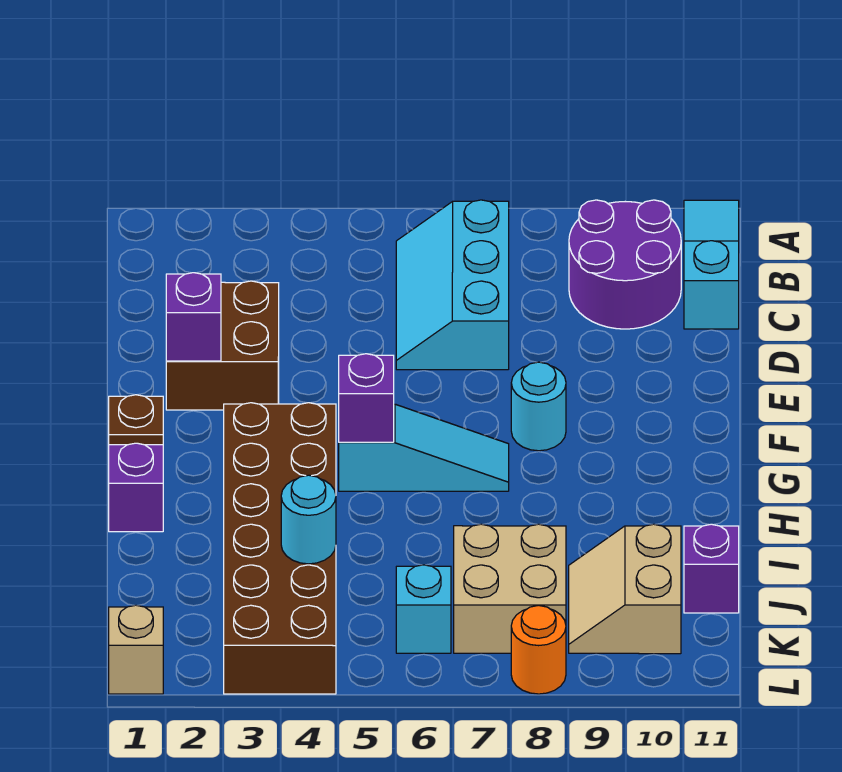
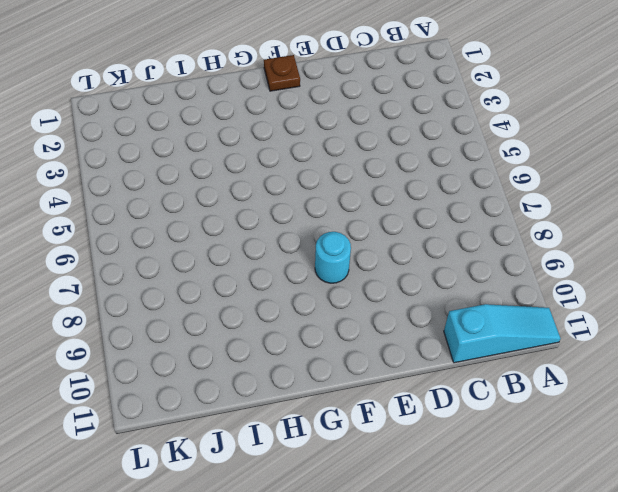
none -> cyan 2x3 slope [396,200,509,370]
none -> purple 2x2 round brick [569,200,681,329]
none -> brown 2x2 brick [166,281,279,410]

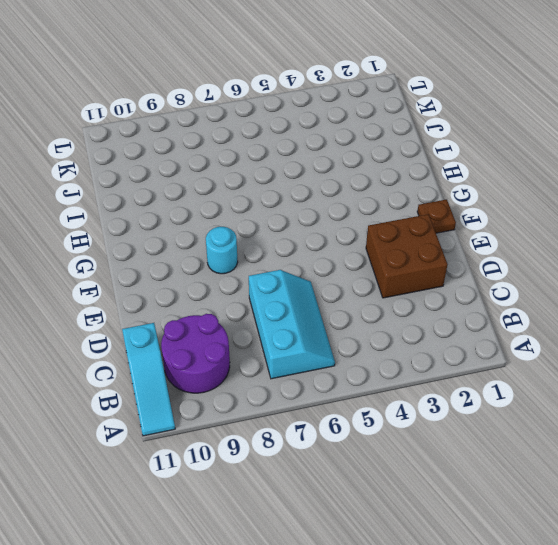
none -> brown 2x6 brick [224,403,336,694]
none -> cyan 1x3 slope [339,404,509,491]
none -> purple 1x1 brick [109,443,163,532]

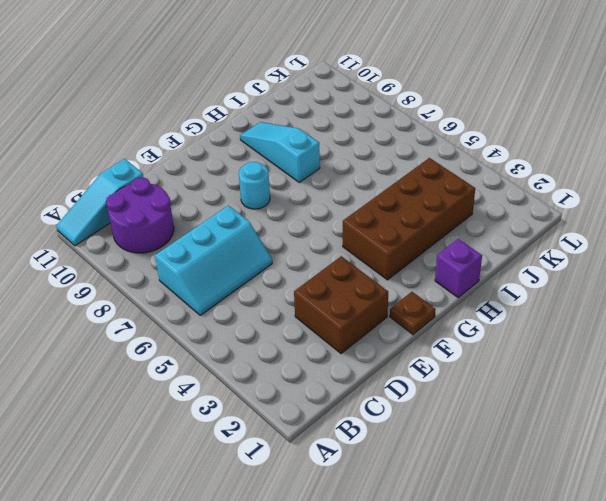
brown 2x4 brick [343,158,475,280] -> brown 2x6 brick [224,403,336,694]
cyan 1x3 slope [240,122,320,182] -> cyan 1x3 slope moved to [339,404,509,491]
none -> tan 2x2 brick [454,524,566,653]
none -> tan 2x2 slope [569,524,681,654]
none -> purple 1x1 brick [684,524,739,613]

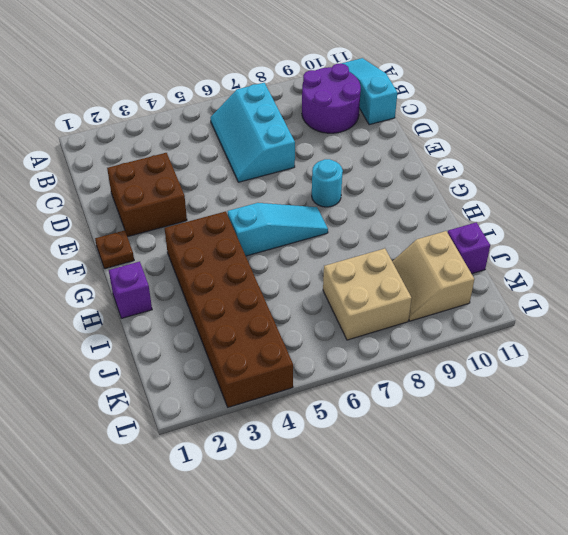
none -> cyan 1x1 brick [396,565,451,653]
none -> tan 1x1 brick [109,605,163,694]
none -> orange 1x1 round brick [511,605,566,694]

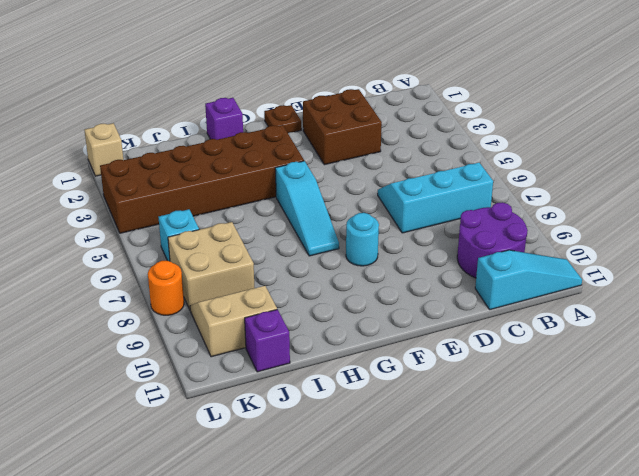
none -> purple 1x1 brick [166,273,221,361]
none -> purple 1x1 brick [339,354,394,442]
none -> cyan 1x1 round brick [281,475,336,564]

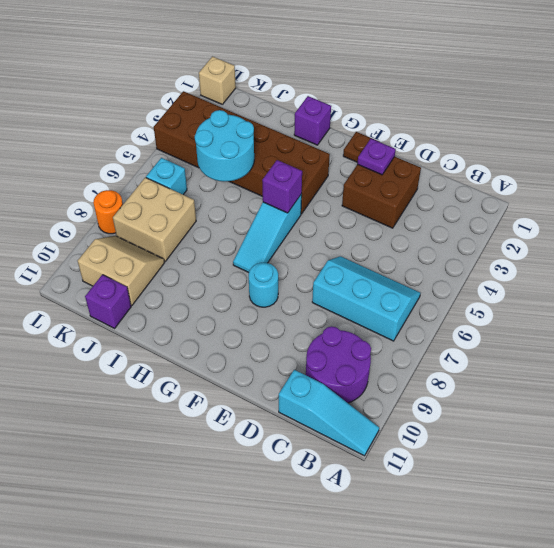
purple 1x1 plate [357,139,396,175] -> purple 1x1 brick [166,273,221,361]
cyan 2x2 round brick [195,110,254,181] -> cyan 1x1 round brick [281,475,336,564]

